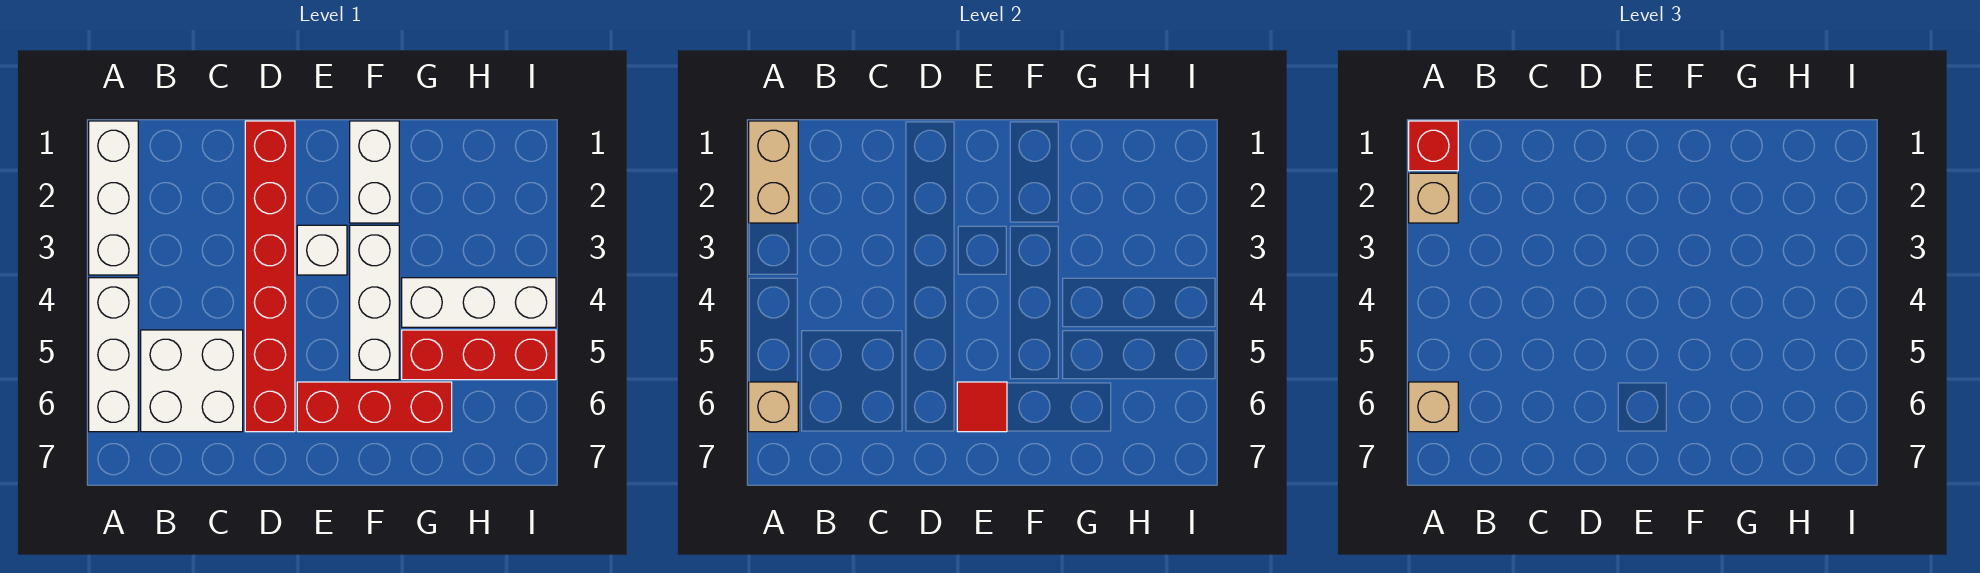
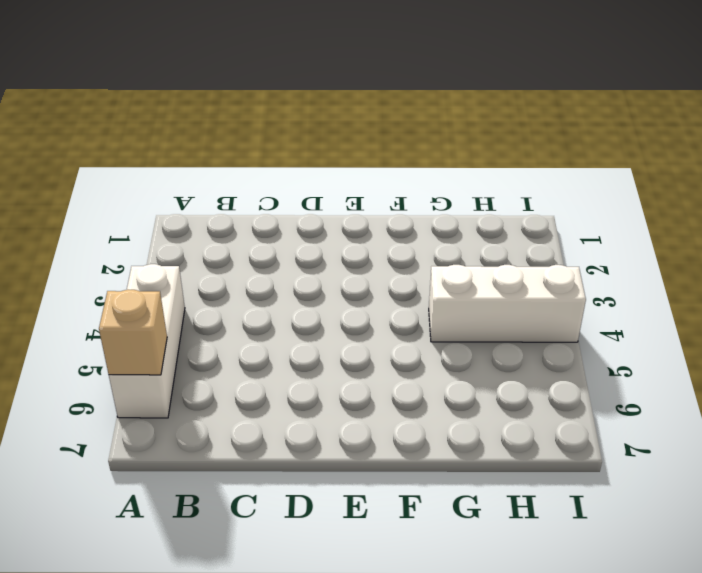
none -> white 1x3 brick [89,121,138,275]
none -> white 2x2 brick [141,330,243,432]
none -> red 1x6 brick [245,121,295,432]

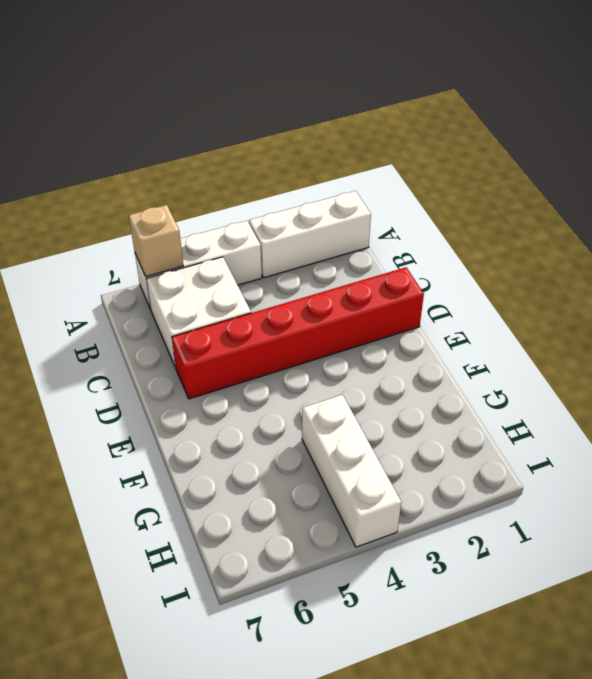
none -> white 1x1 brick [297,225,347,275]
none -> red 1x3 brick [297,382,452,432]
none -> white 1x2 brick [350,121,399,223]

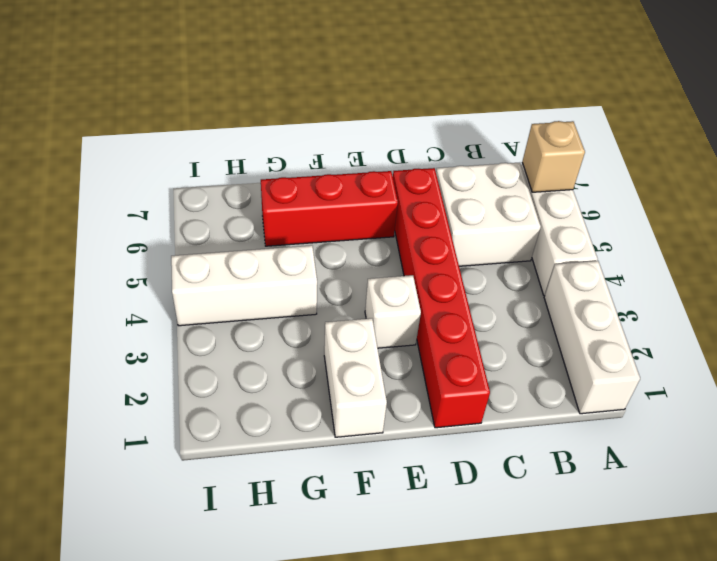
none -> white 1x3 brick [350,225,399,380]
none -> red 1x3 brick [402,330,556,380]
none -> tan 1x2 brick [749,121,798,223]

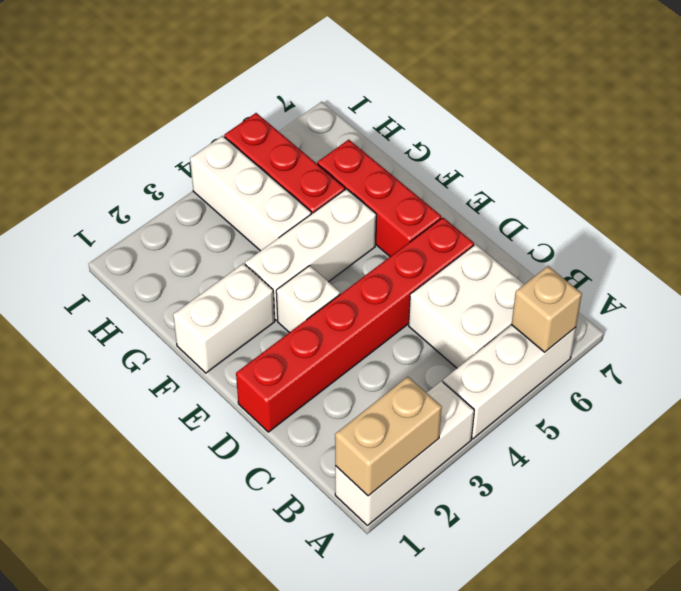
none -> red 1x1 tile [957,382,1007,432]
none -> red 1x1 brick [1409,121,1458,171]
none -> tan 1x1 brick [1409,173,1458,223]

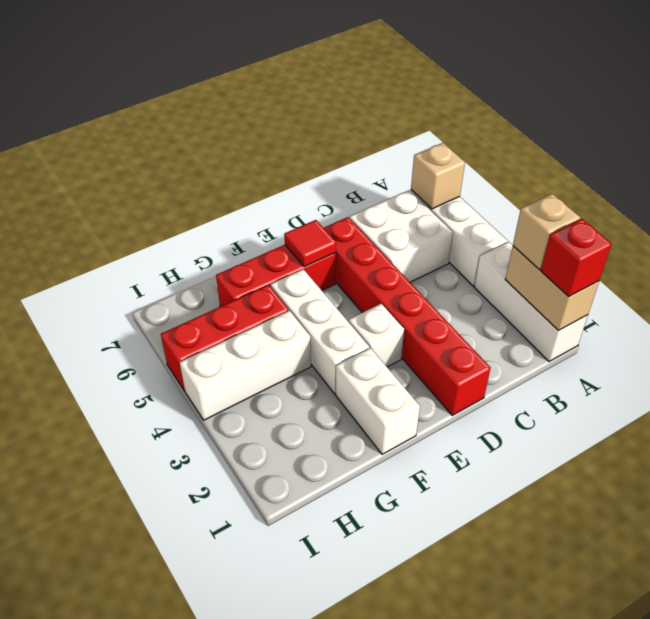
none -> tan 1x1 brick [1409,382,1458,432]

